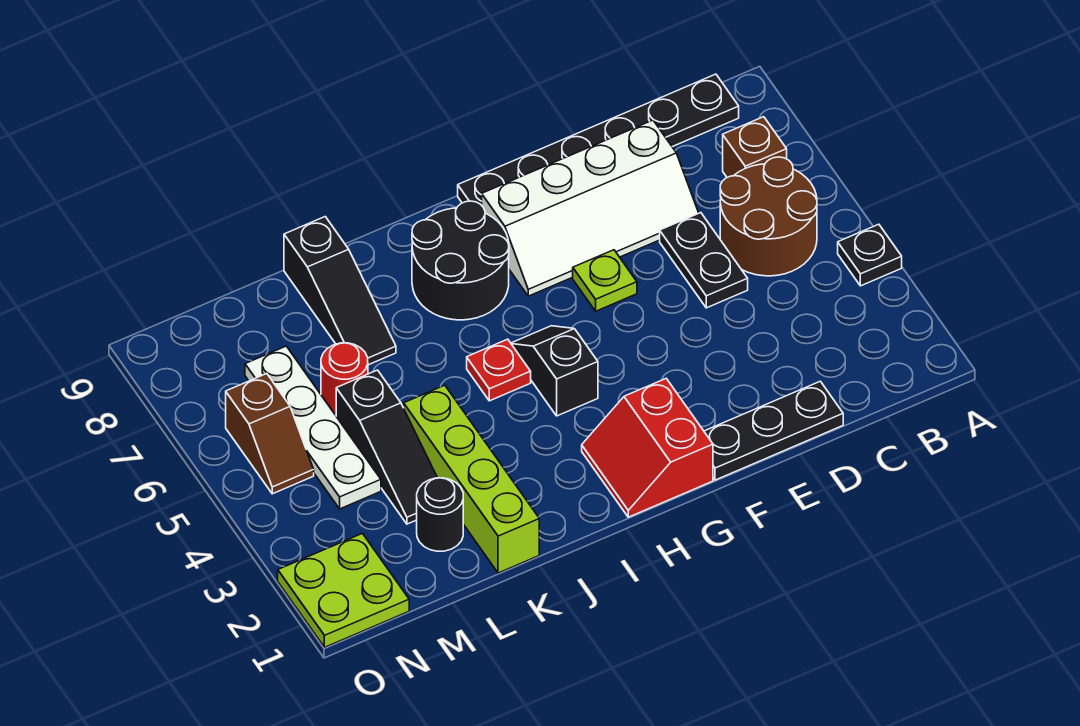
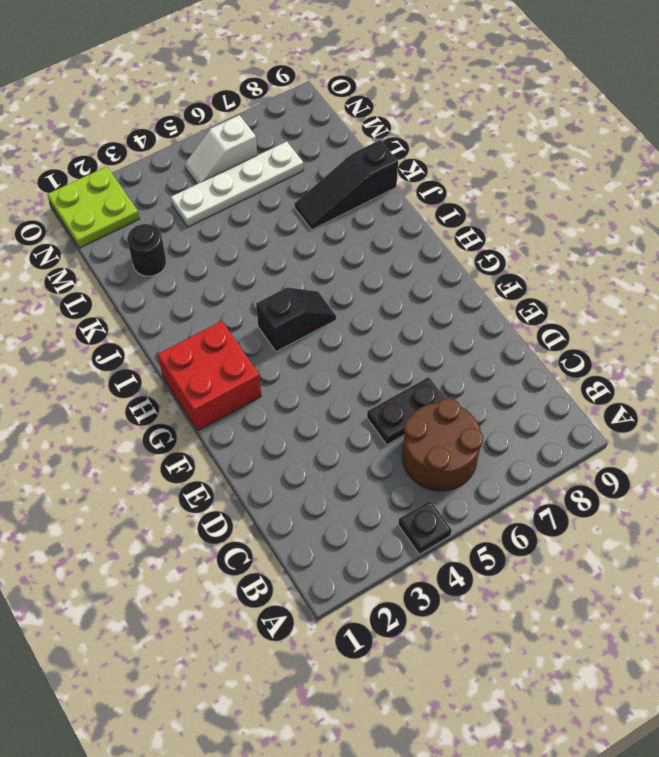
red 2x2 brick [158,321,261,430] -> red 2x2 slope [582,379,713,517]
white 1x2 slope [185,115,257,184] -> brown 1x2 slope [226,374,314,494]
none -> brown 1x1 brick [723,117,787,177]
none -> black 1x6 plate [458,74,739,205]
none -> black 1x3 plate [704,381,843,480]

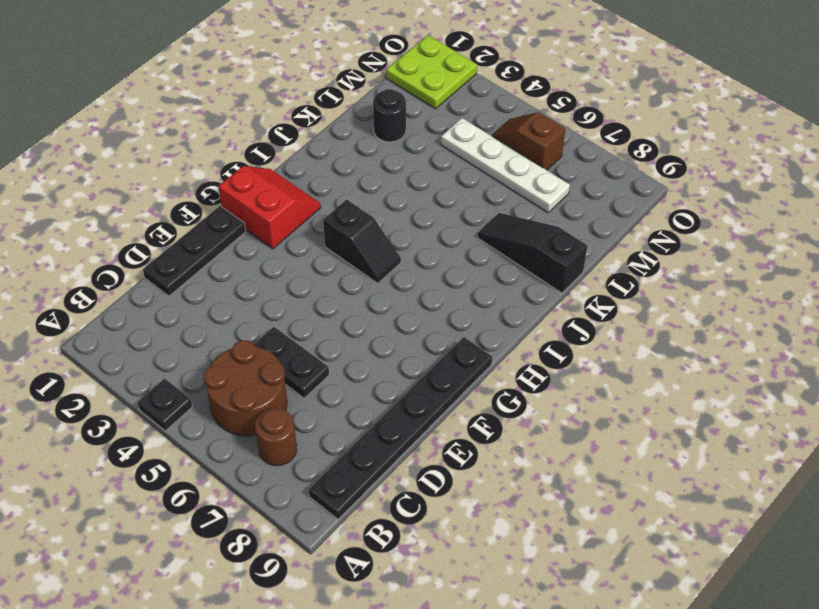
brown 1x1 round brick [255,408,297,466] -> brown 1x1 brick [723,117,787,177]
none -> white 2x4 slope [482,120,698,296]
none -> lime 1x1 plate [573,250,637,311]
none -> black 2x2 round brick [412,201,509,320]

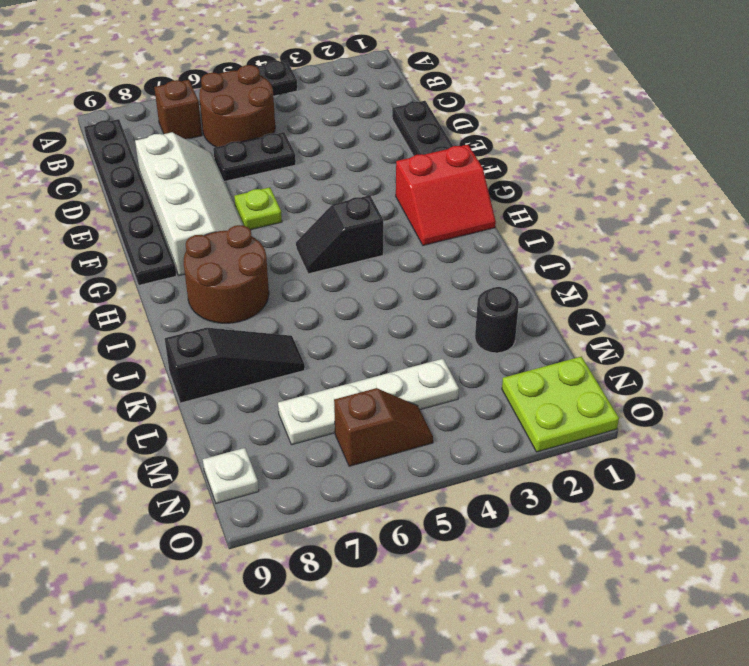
brown 2x2 round brick [183,225,269,323] -> black 2x2 round brick [412,201,509,320]
white 1x1 plate [203,448,259,503] -> none
none -> red 1x1 plate [467,339,531,401]
none -> lime 1x4 brick [404,385,539,573]
none -> black 1x3 slope [336,370,437,524]

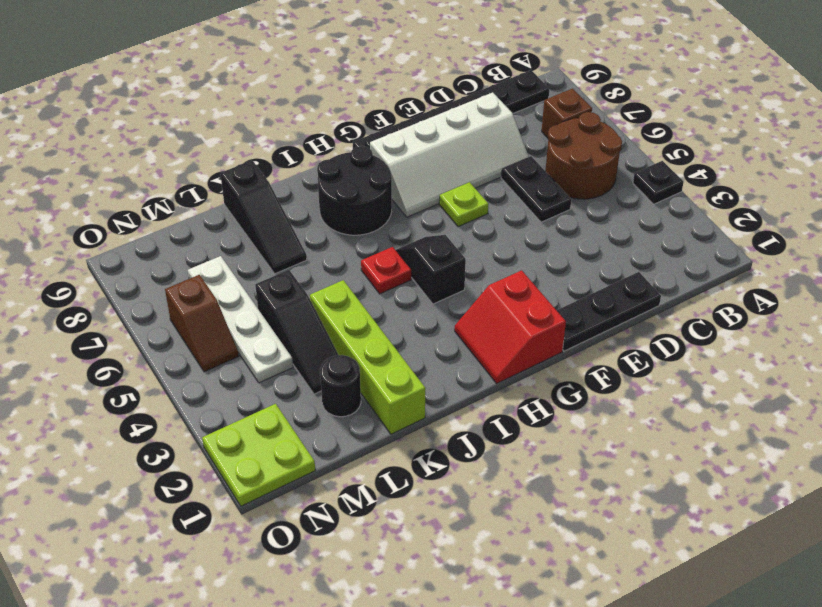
none -> red 1x1 round brick [321,343,368,415]

